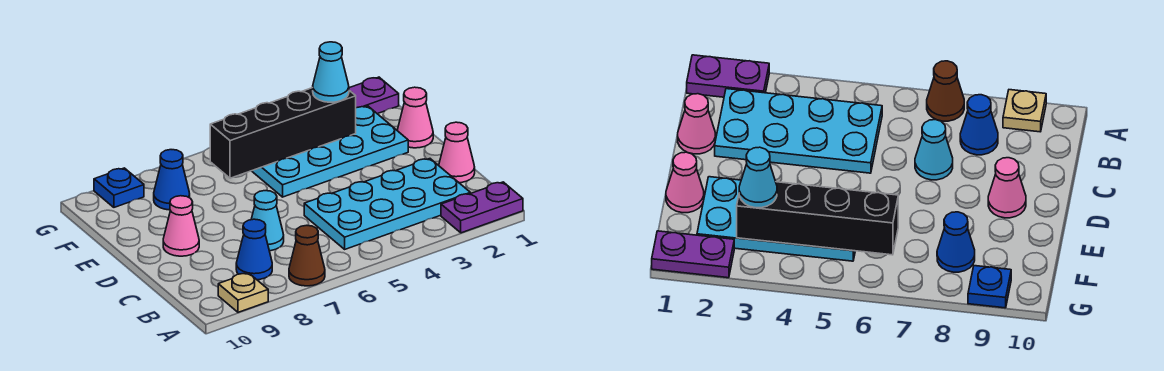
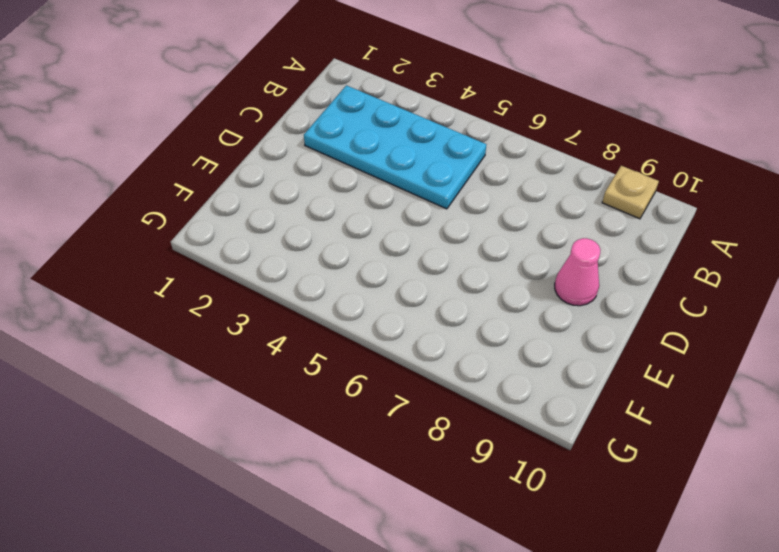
none -> purple 1x2 plate [441,182,523,233]
none -> brown 1x1 cone [289,225,325,286]
none -> blue 1x1 cone [236,219,272,280]

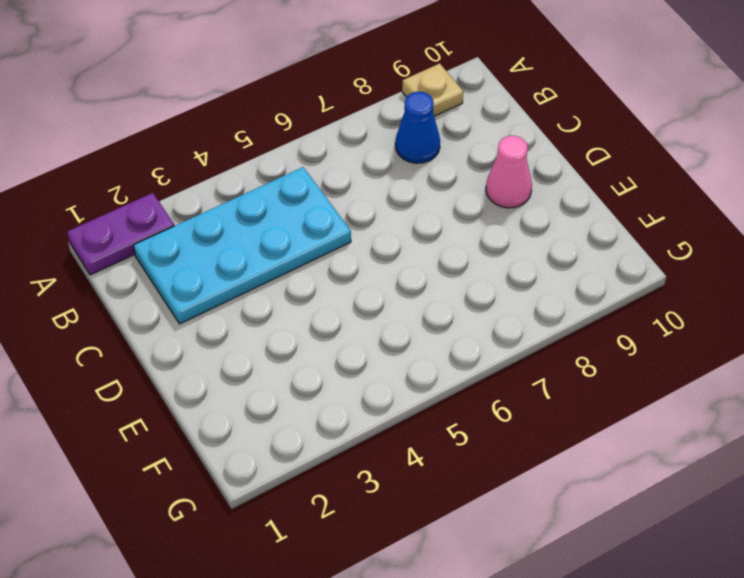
none -> brown 1x1 cone [289,225,325,286]
none -> pink 1x1 cone [439,122,475,183]
none -> cyan 1x1 cone [251,191,284,251]

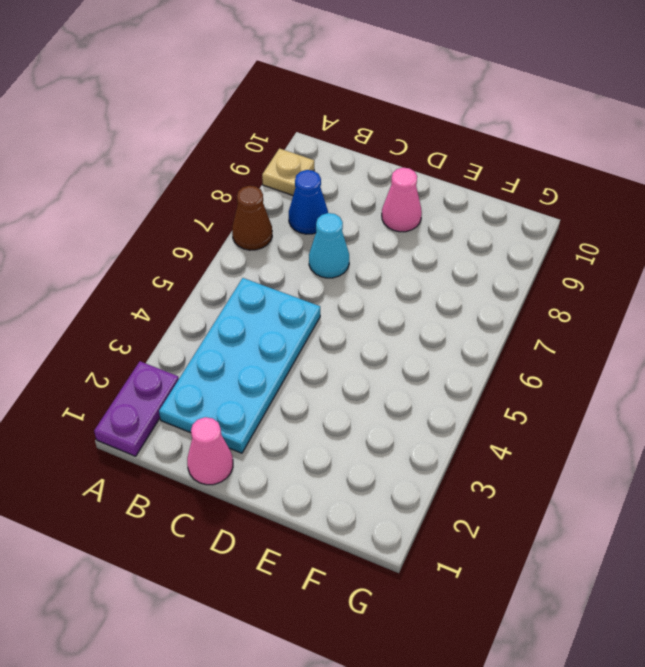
none -> pink 1x1 cone [397,87,433,148]
none -> cyan 2x4 plate [252,106,408,197]
none -> blue 1x1 cone [154,150,190,210]

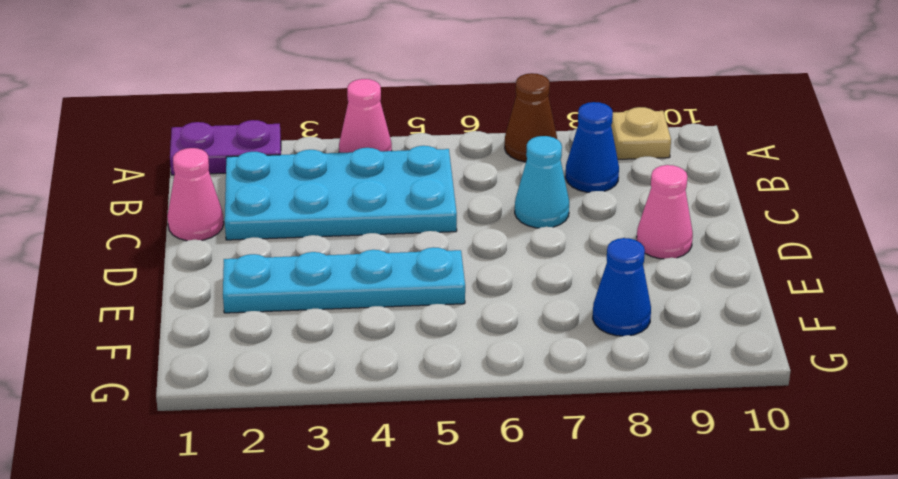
pink 1x1 cone [339,79,392,153] -> pink 1x1 cone moved to [397,87,433,148]
cyan 1x4 plate [223,247,465,313] -> cyan 2x4 plate [252,106,408,197]
none -> purple 1x2 plate [349,77,399,114]
none -> blue 1x1 plate [94,168,144,207]
none -> black 1x4 brick [210,88,356,178]

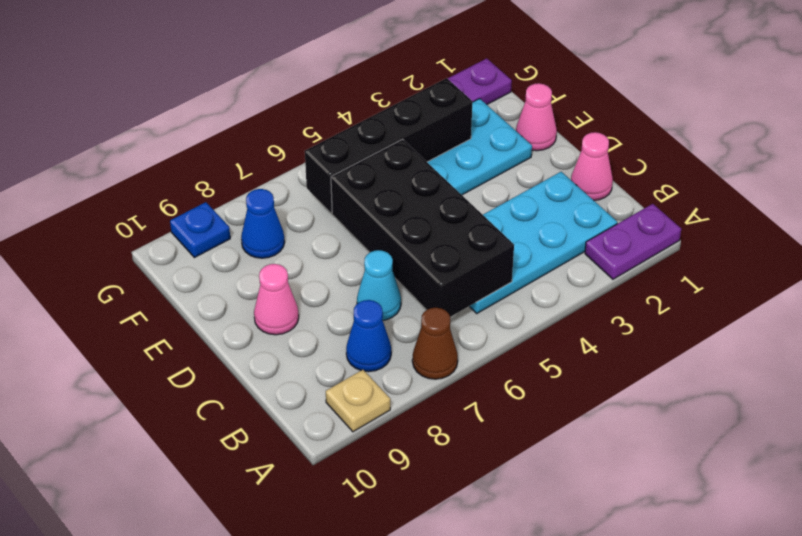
black 2x4 brick [331,139,514,317] -> none
none -> cyan 1x1 cone [313,42,349,102]

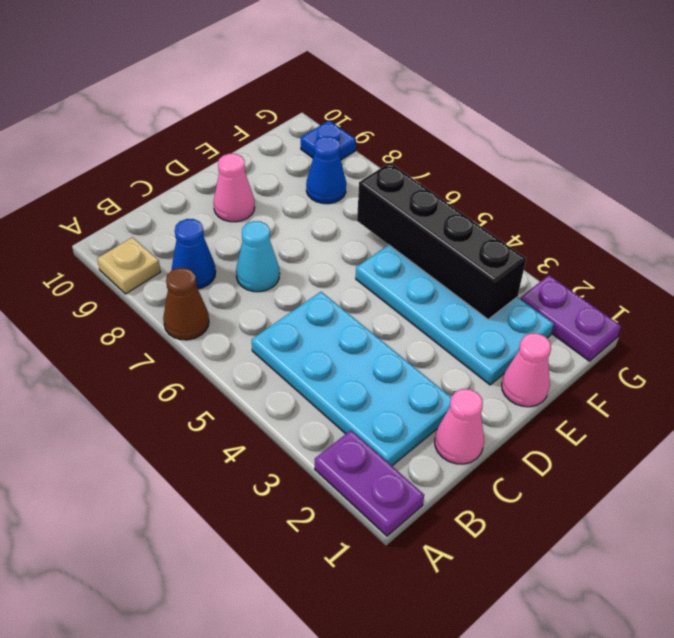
none -> cyan 1x1 cone [313,42,349,102]

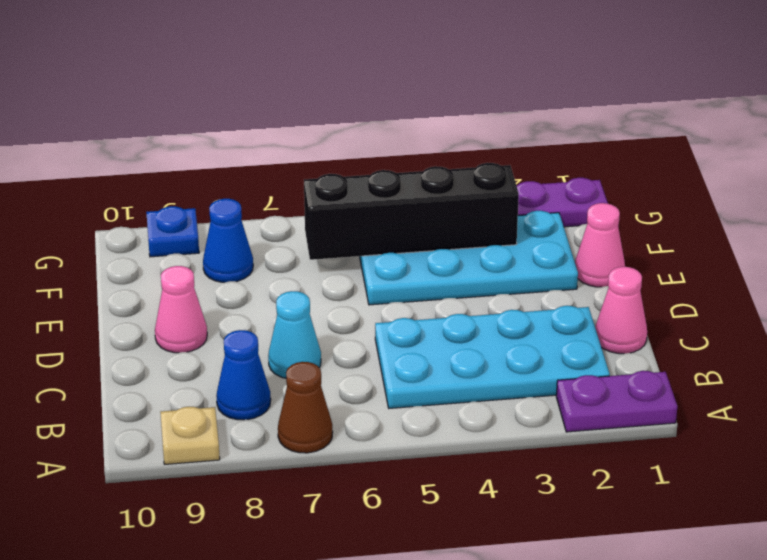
none -> cyan 1x1 cone [313,42,349,102]

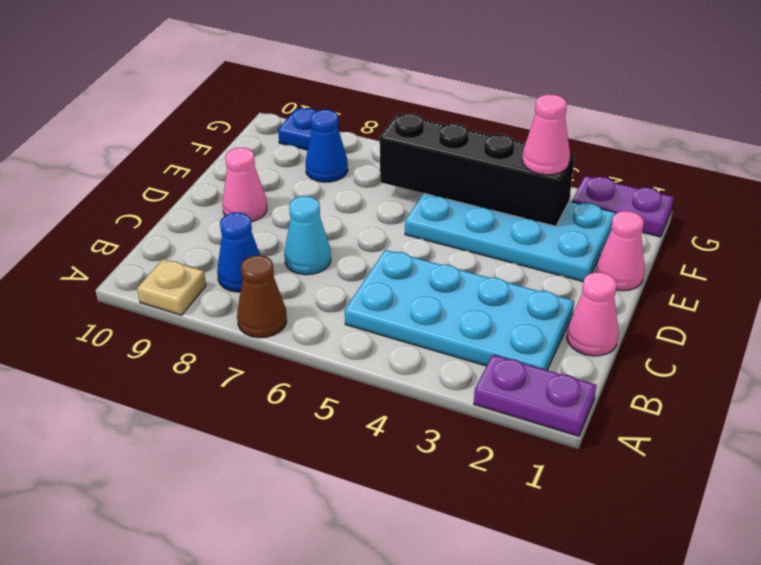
pink 1x1 cone [522,94,570,175] -> cyan 1x1 cone [313,42,349,102]

